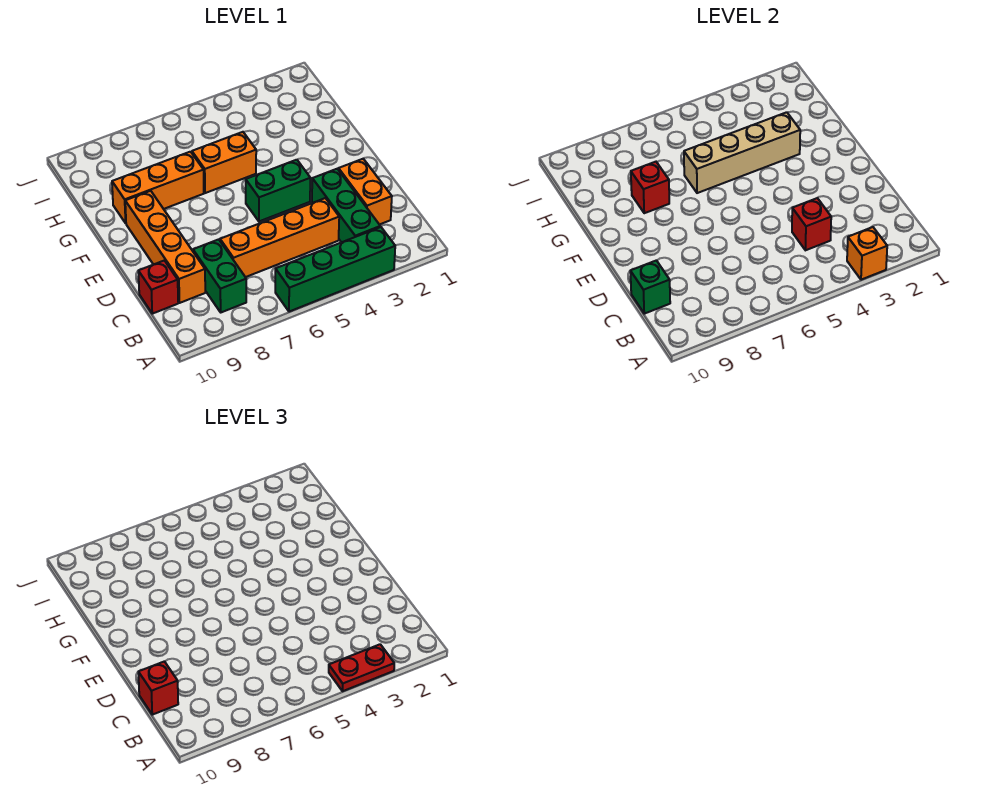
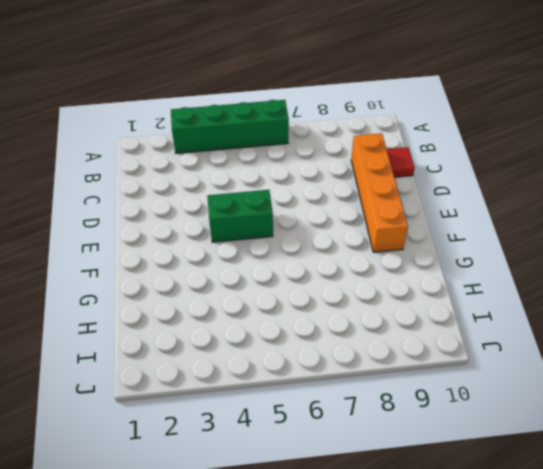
red 1x1 tile [387,147,415,177] -> red 1x1 brick [138,260,178,314]
none -> green 1x3 brick [312,169,380,242]
none -> green 1x2 brick [193,239,246,312]
none -> orange 1x2 brick [339,159,392,225]

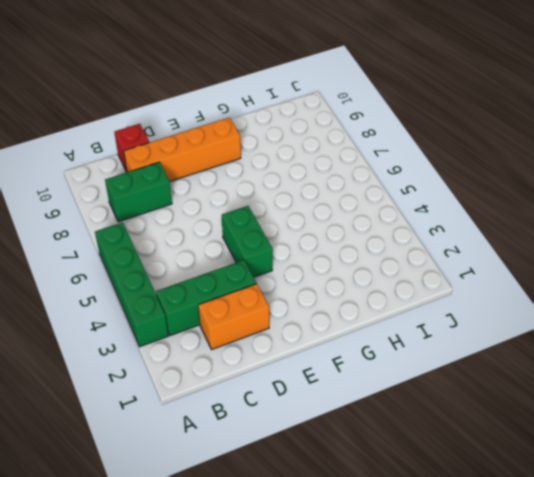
none -> orange 1x4 brick [220,198,339,277]
none -> orange 1x2 brick [192,132,256,193]
none -> orange 1x3 brick [112,152,204,223]

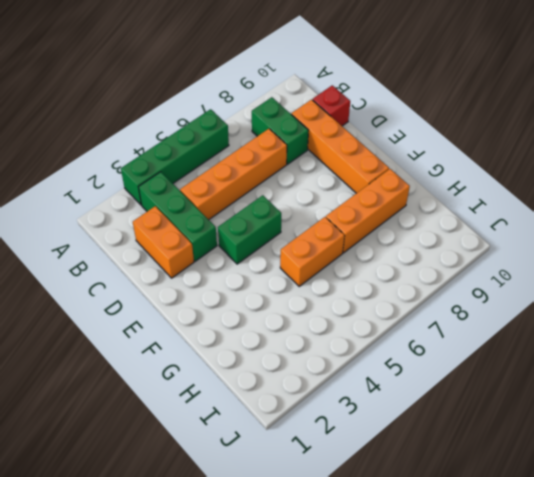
none -> orange 1x1 brick [847,227,887,280]
none -> red 1x1 brick [792,198,831,250]
none -> green 1x1 brick [630,260,670,314]

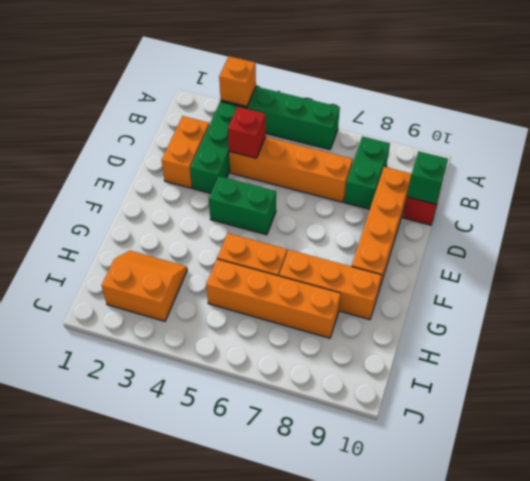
orange 2x2 slope [102,251,187,321] -> none
orange 1x4 brick [206,259,341,338] -> none
none -> tan 1x4 brick [684,112,800,193]
none -> red 1x1 brick [631,162,669,213]
none -> red 1x2 plate [329,644,394,691]

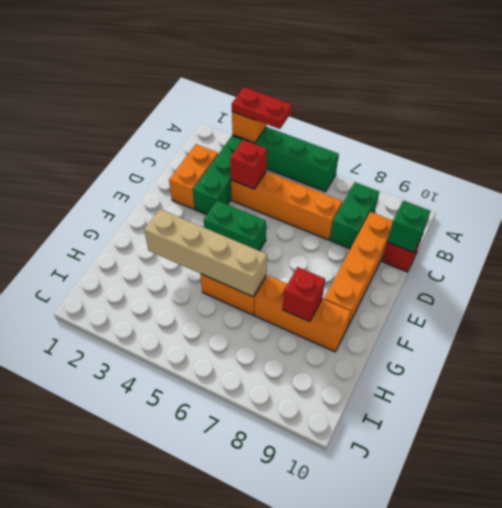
none -> red 1x1 brick [138,661,178,715]

